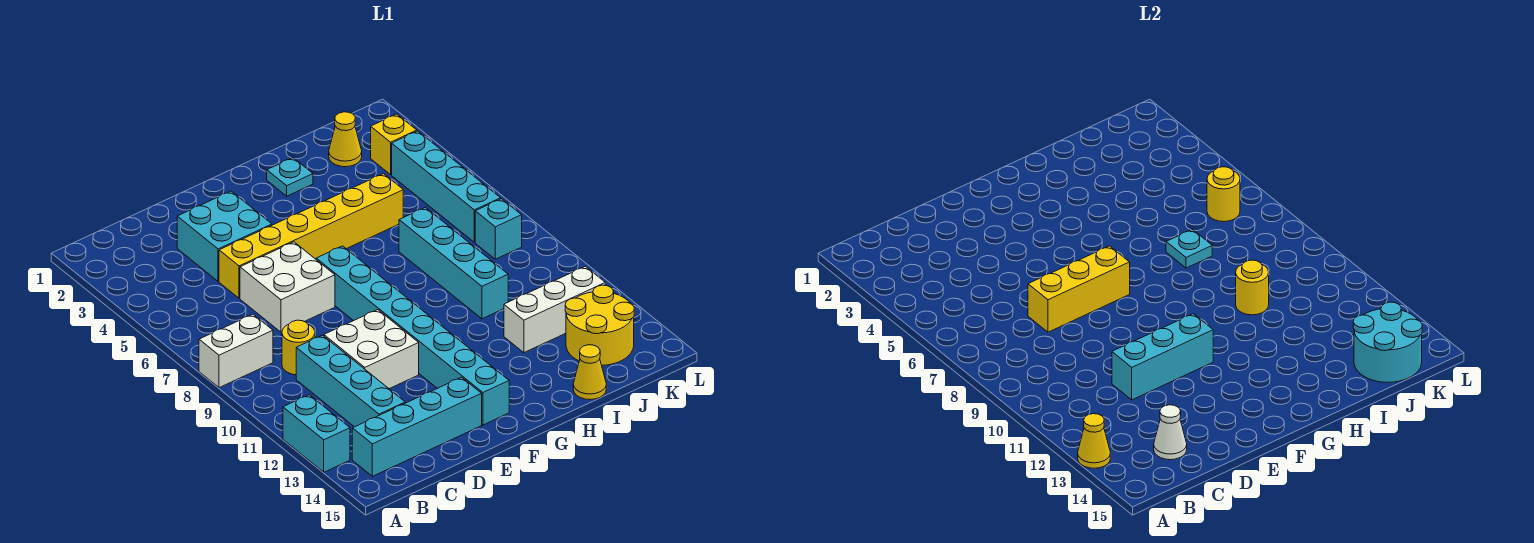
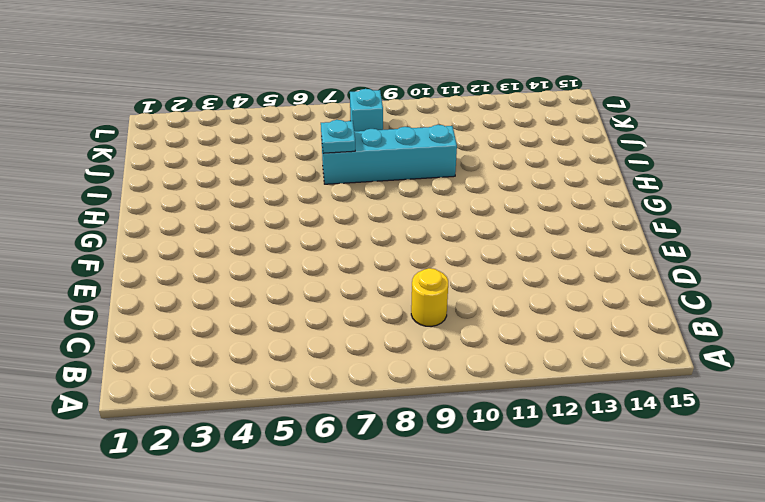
none -> white 1x2 brick [199,314,273,388]
none -> cyan 1x2 brick [283,395,350,472]
none -> cyan 1x4 brick [352,377,482,476]

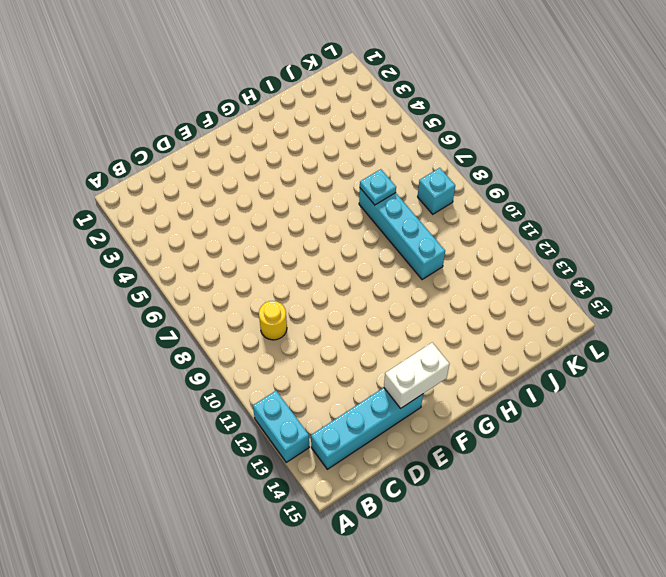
white 1x2 brick [384,343,450,409] -> white 1x2 brick moved to [199,314,273,388]
none -> cyan 1x4 brick [296,335,405,427]
none -> cyan 2x2 brick [177,191,272,281]
none -> yellow 1x6 brick [219,174,403,298]

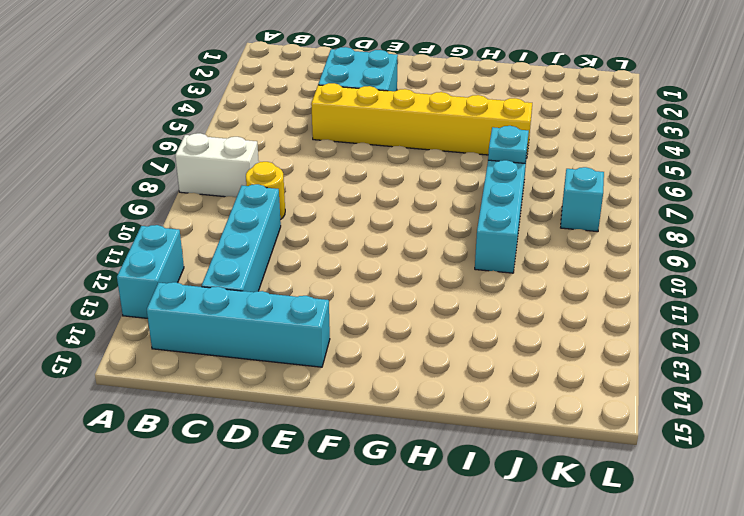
none -> white 2x2 brick [240,242,335,332]
none -> white 2x2 brick [324,310,419,389]
none -> cyan 1x8 brick [316,246,509,425]

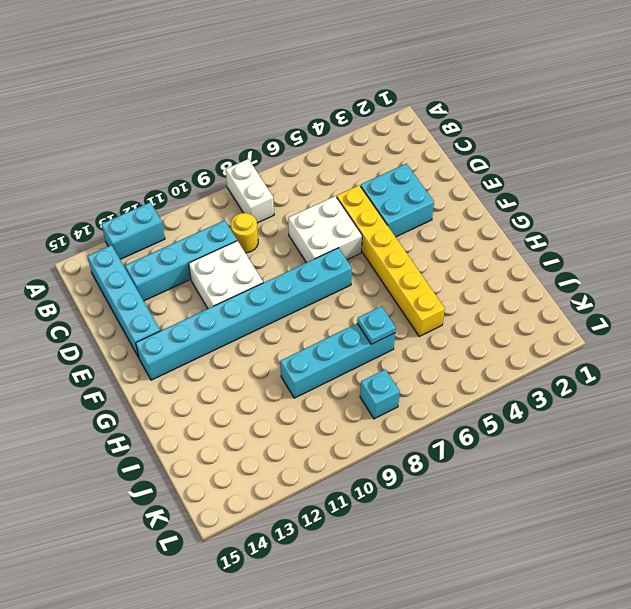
none -> cyan 1x1 plate [267,158,313,196]
none -> white 1x3 brick [504,266,605,353]
none -> yellow 1x1 cone [573,345,606,400]

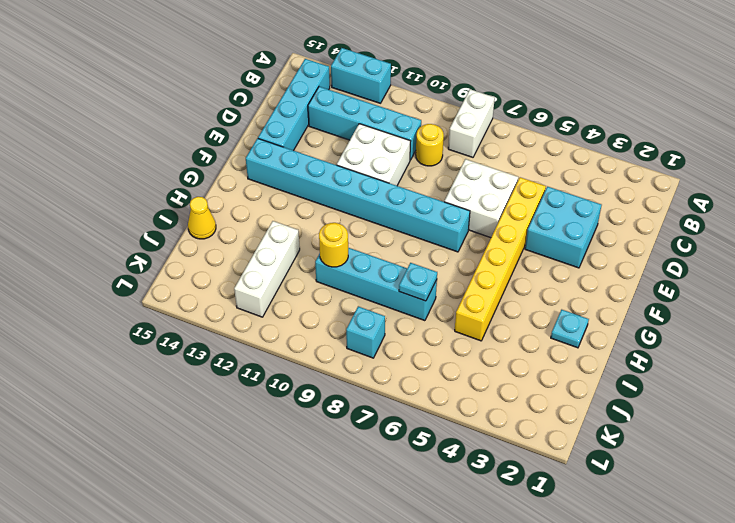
none -> yellow 1x1 cone [329,112,362,167]
none -> yellow 2x2 round brick [565,285,634,365]
none -> yellow 1x1 brick [371,114,417,175]

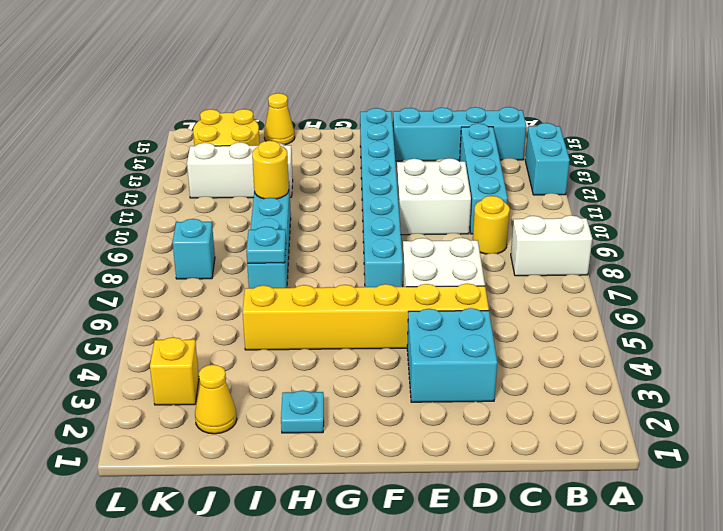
none -> cyan 1x4 brick [392,131,501,242]
none -> yellow 1x1 cone [1078,414,1110,468]
none -> white 1x1 cone [1154,405,1187,460]

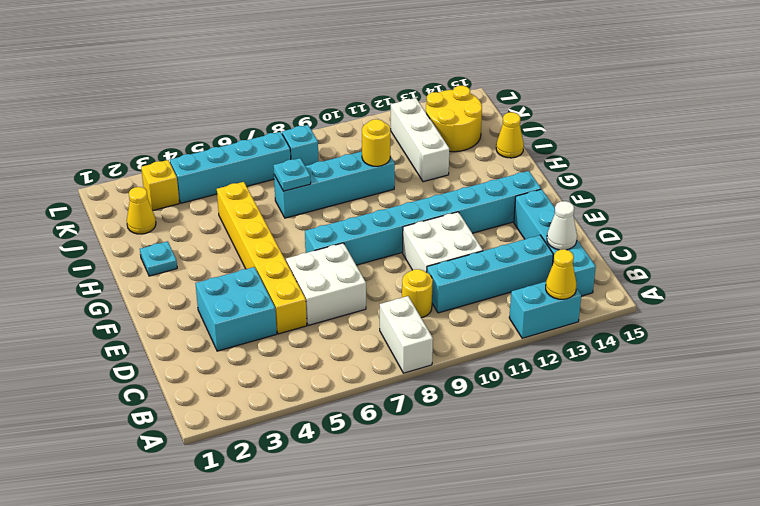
none -> yellow 1x3 brick [1028,246,1130,332]
none -> cyan 1x3 brick [1112,314,1213,400]
none -> cyan 2x2 round brick [1353,302,1422,382]

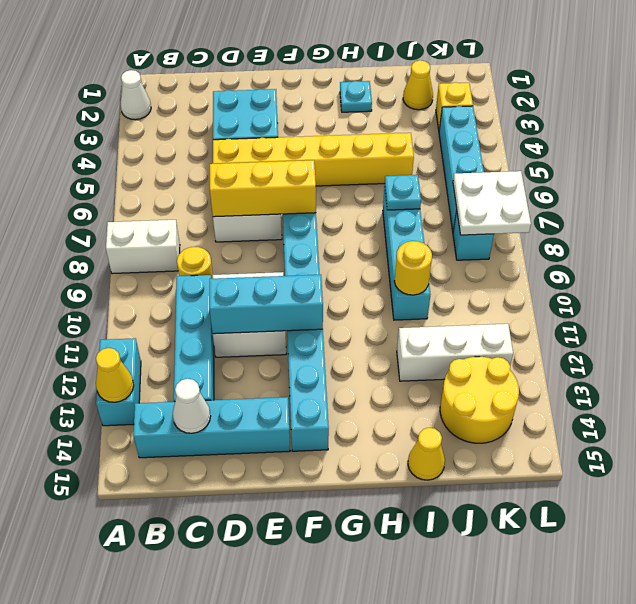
white 1x1 cone [120,70,151,120] -> none
white 2x2 plate [453,171,531,235] -> none
none -> cyan 2x2 round brick [1353,302,1422,382]
none -> yellow 1x1 round brick [1207,167,1240,222]

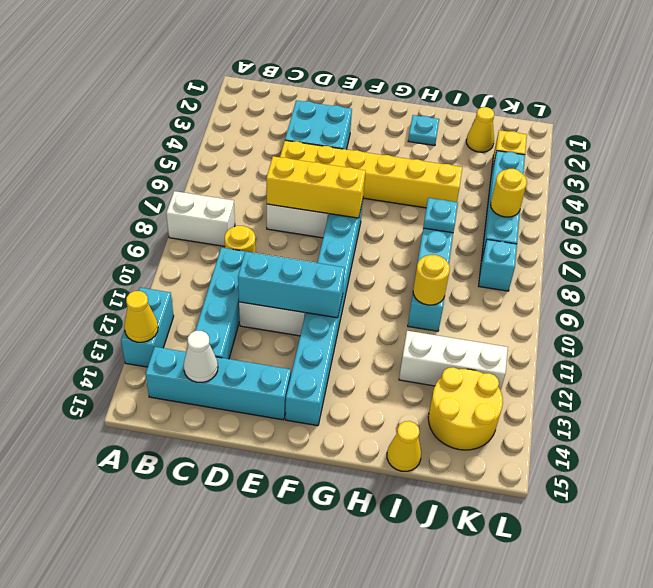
none -> cyan 2x2 round brick [1353,302,1422,382]

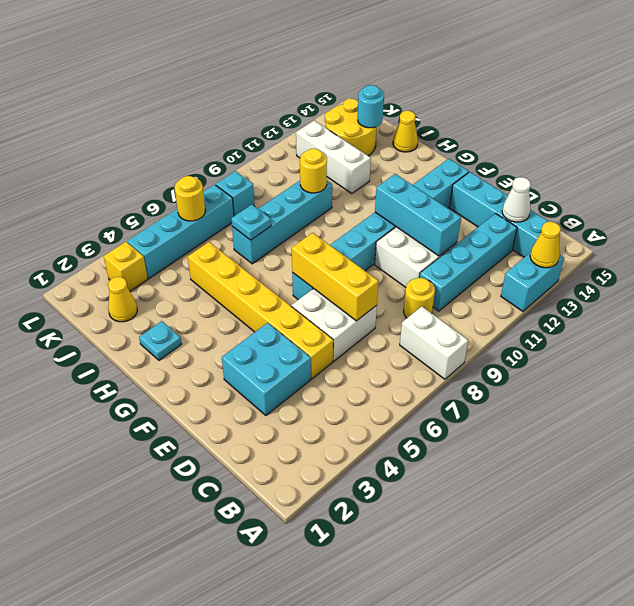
cyan 1x1 round brick [358,85,384,128] -> cyan 2x2 round brick [1353,302,1422,382]

